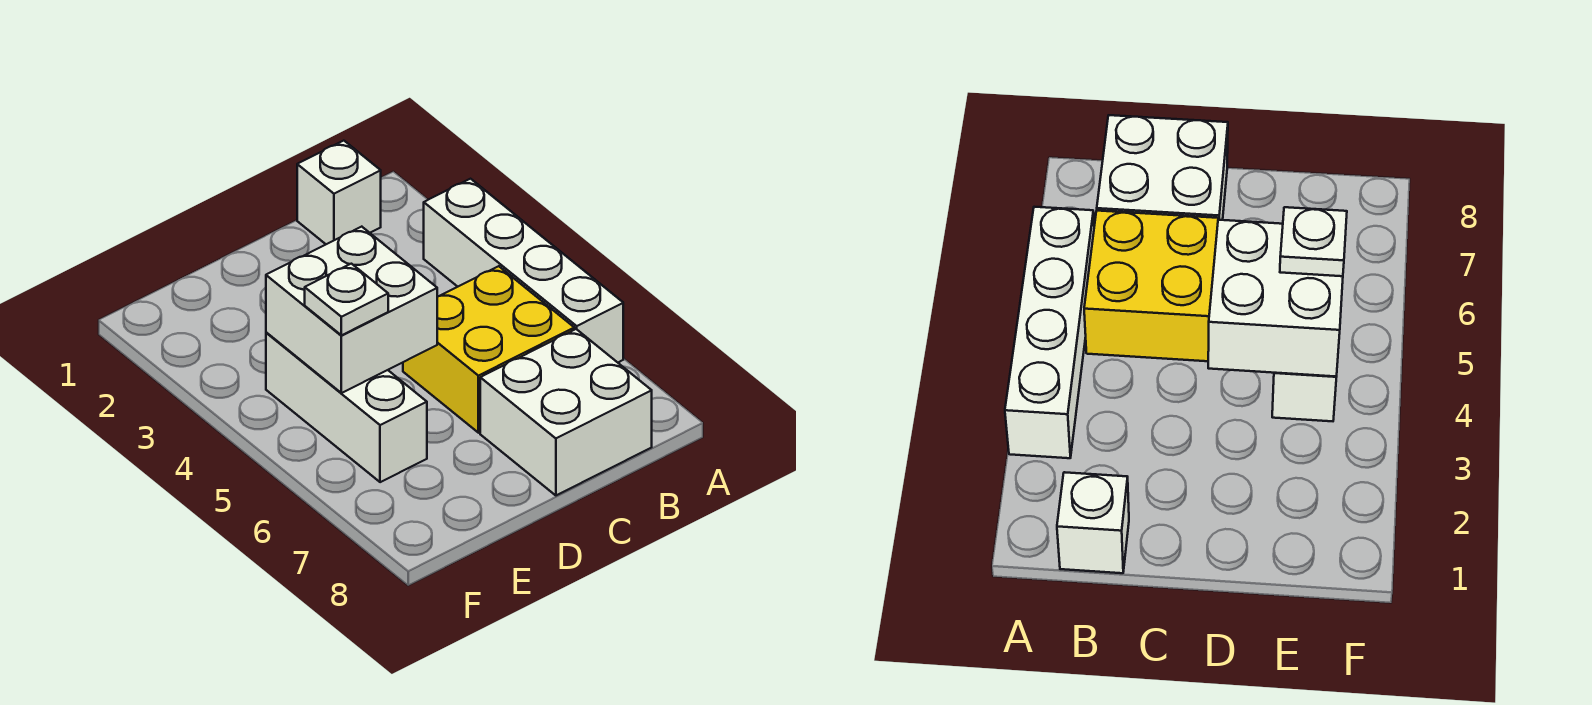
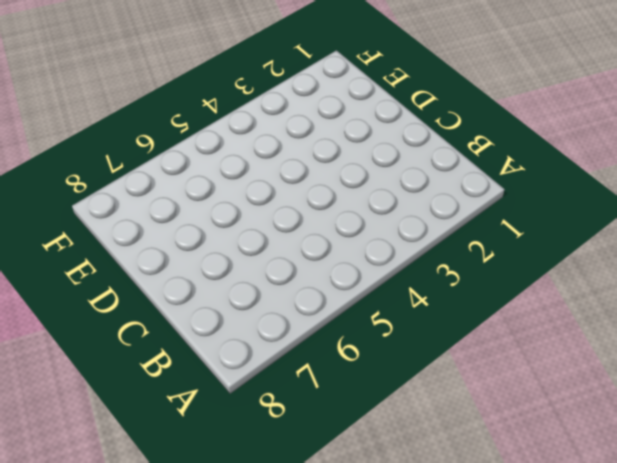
none -> white 1x4 brick [424,179,623,362]
none -> white 1x1 brick [297,141,381,244]

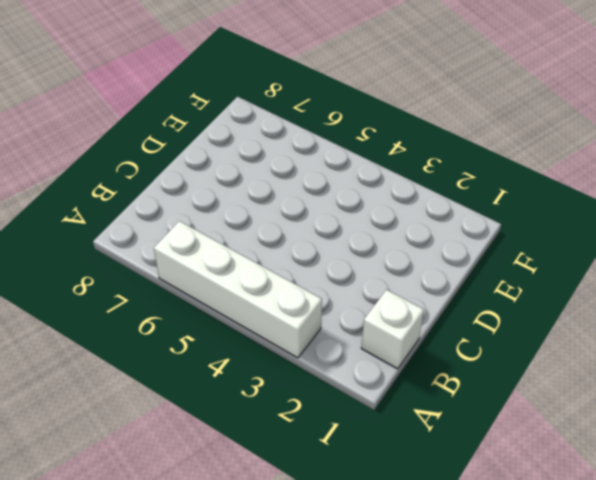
none -> yellow 2x2 brick [403,266,574,433]
none -> white 2x2 brick [480,329,652,495]

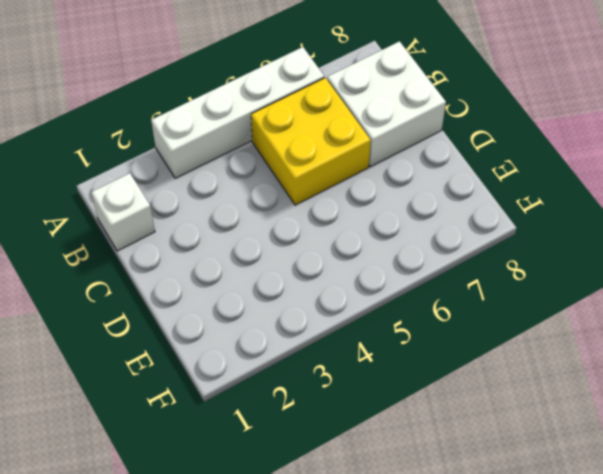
none -> white 1x3 brick [266,332,427,482]
none -> white 2x2 brick [266,227,437,393]

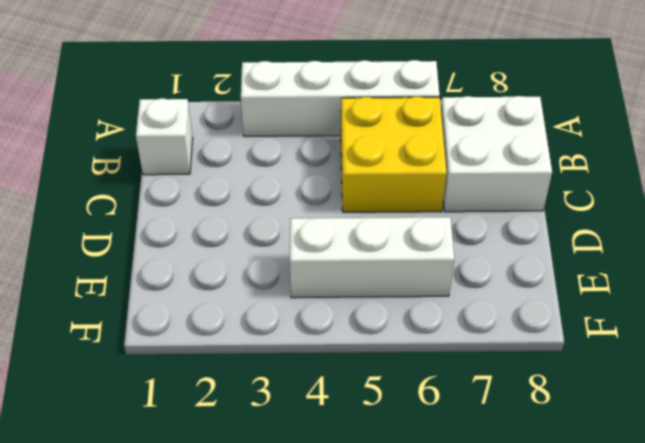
none -> white 2x2 brick [266,227,437,393]
none -> white 1x1 plate [305,264,388,335]

